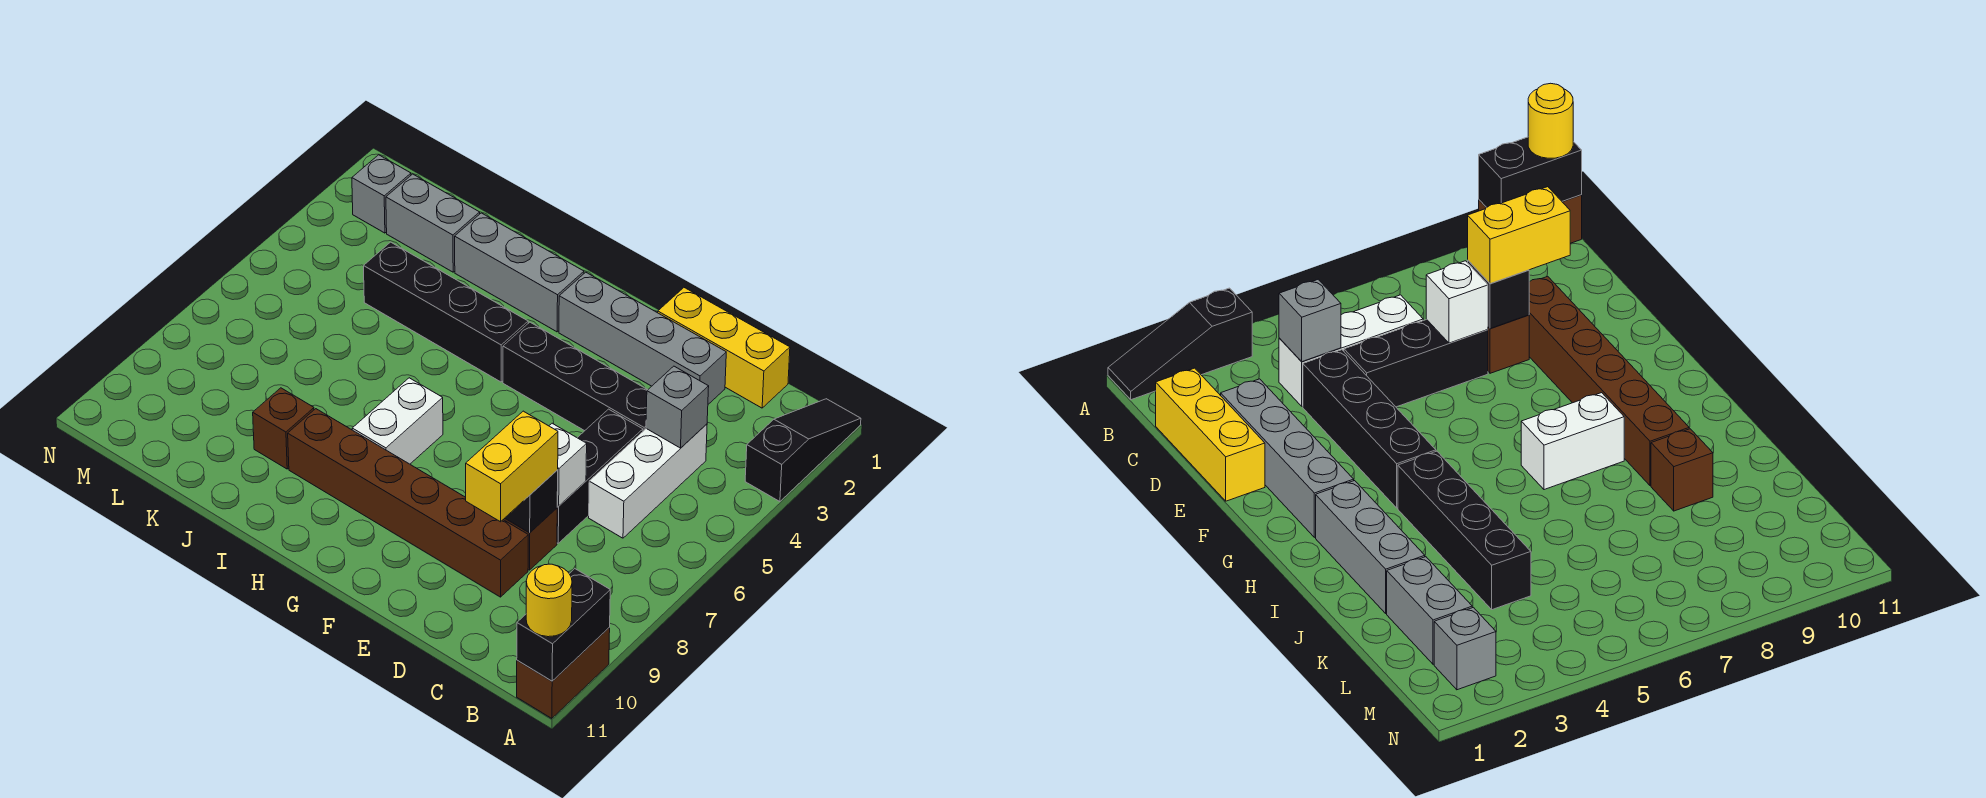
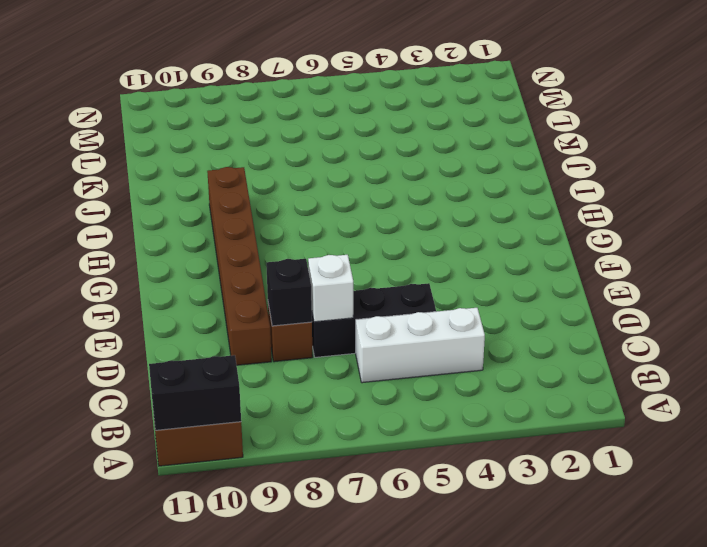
none -> black 1x3 slope [745,399,861,502]
none -> yellow 1x3 brick [658,288,790,408]
none -> grey 1x4 brick [559,272,726,404]

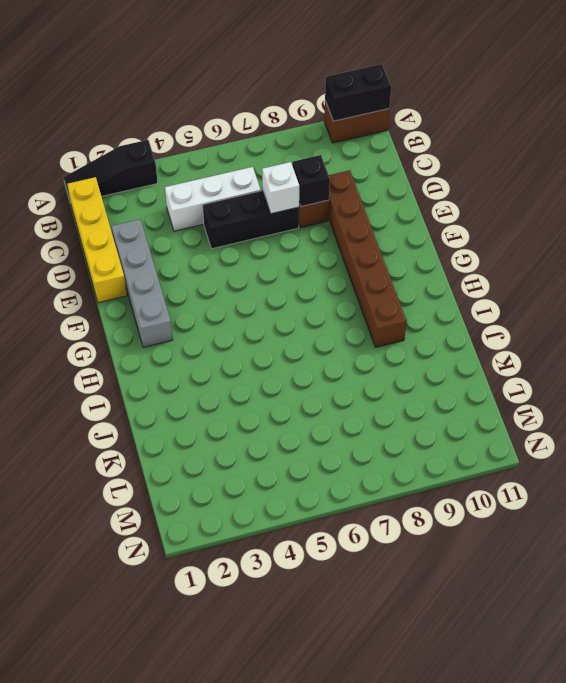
yellow 1x4 brick [67,177,127,303] -> yellow 1x3 brick [658,288,790,408]
none -> black 1x4 brick [503,322,647,431]
none -> grey 1x3 brick [455,213,584,332]
none -> black 1x4 brick [364,242,528,382]

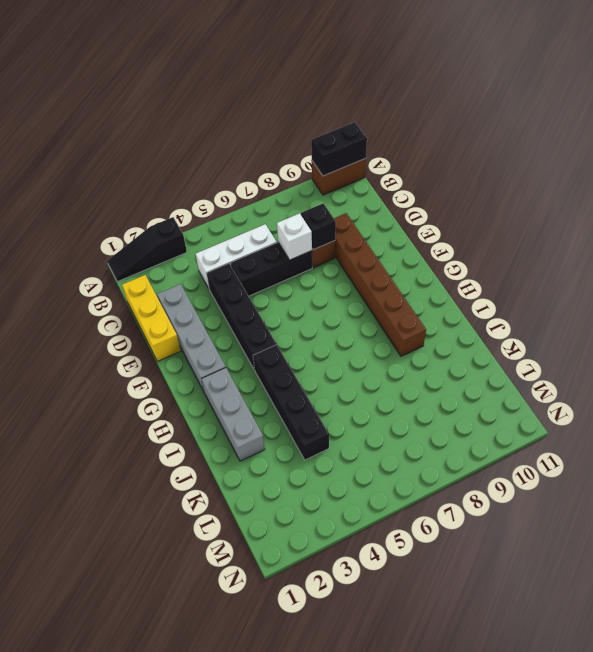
none -> white 1x2 brick [352,378,443,464]
none -> brown 1x1 brick [253,388,314,469]
none -> grey 1x2 brick [386,174,480,272]

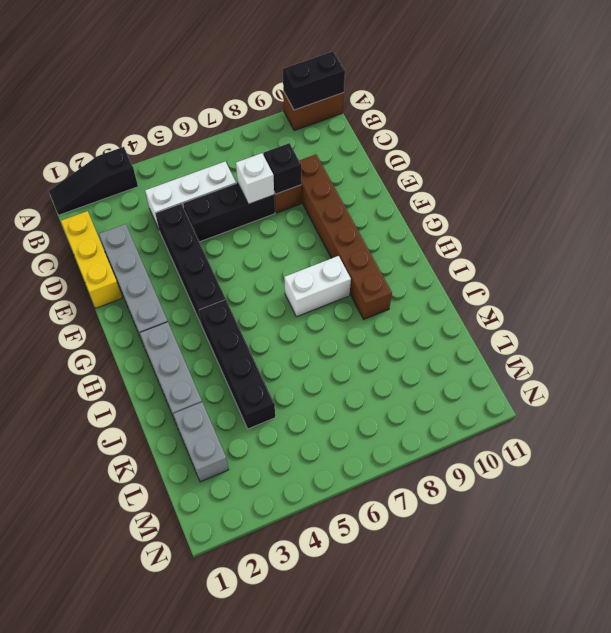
none -> brown 1x1 brick [253,388,314,469]
none -> grey 1x1 brick [352,155,411,233]
none -> grey 1x1 brick [646,366,709,448]

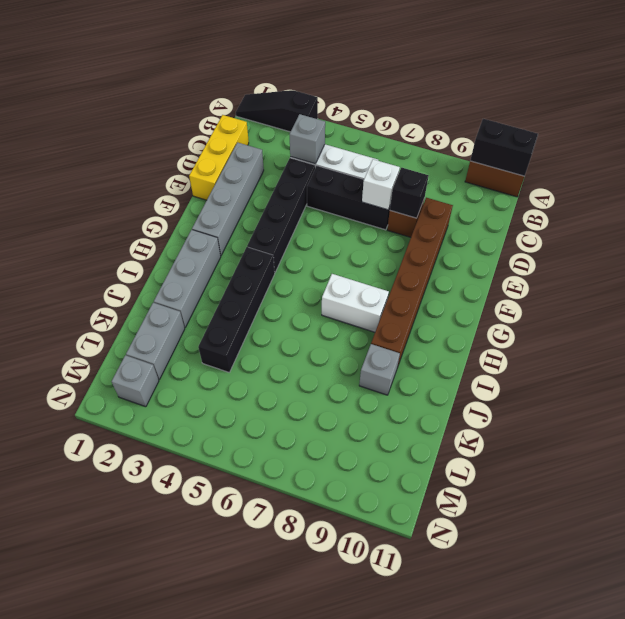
grey 1x1 brick [359,344,400,395] -> brown 1x1 brick [253,388,314,469]
none -> yellow 1x1 round brick [526,564,572,637]
none -> yellow 1x2 brick [466,411,558,522]

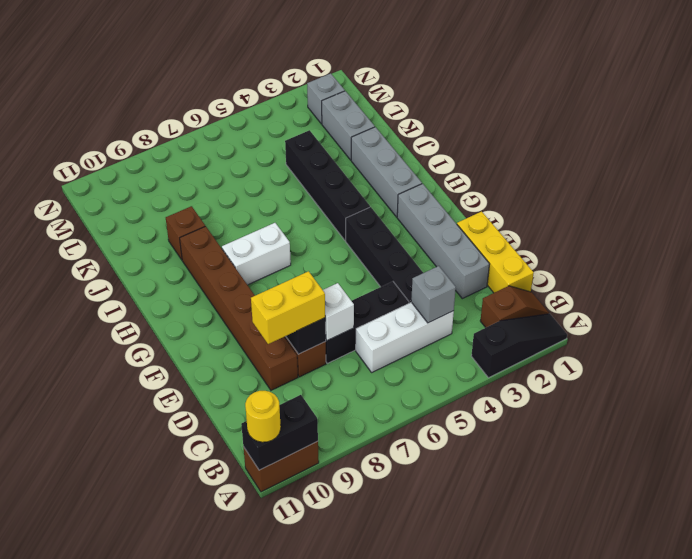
brown 1x2 slope [480,286,549,328] -> none

